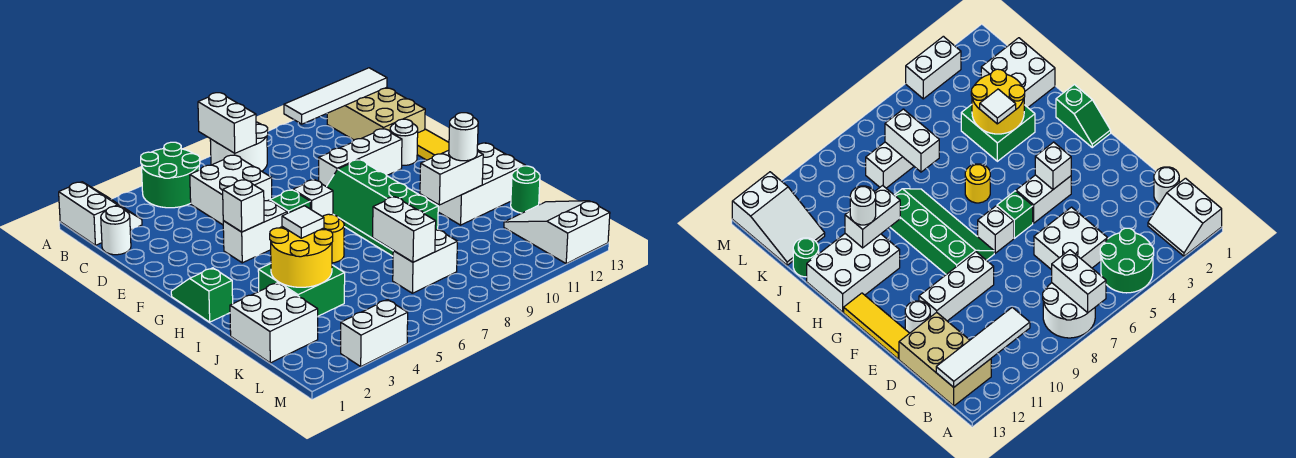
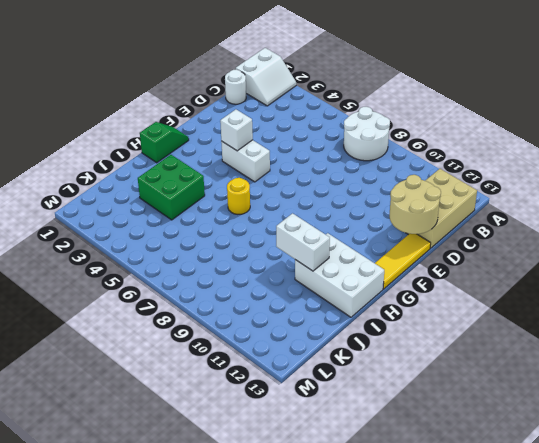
tan 2x2 round brick [389,175,441,234] -> none
none -> green 2x2 round brick [141,142,200,208]
none -> white 2x2 brick [190,155,272,225]
none -> white 1x3 brick [319,129,402,187]
none -> white 1x1 round brick [390,119,418,165]

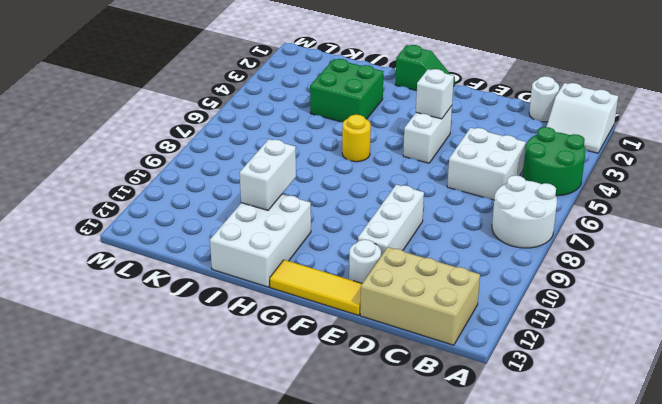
none -> green 1x1 brick [270,190,310,213]
none -> white 1x1 brick [293,180,333,216]
none -> green 2x4 slope [327,160,438,256]
none -> white 2x2 brick [230,283,318,363]

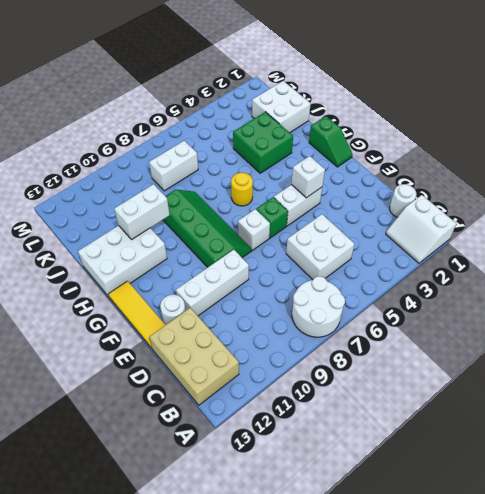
none -> green 2x2 round brick [141,142,200,208]
none -> green 1x1 round brick [511,166,540,213]
none -> white 2x3 slope [504,201,610,264]
none -> white 1x2 brick [341,300,408,366]

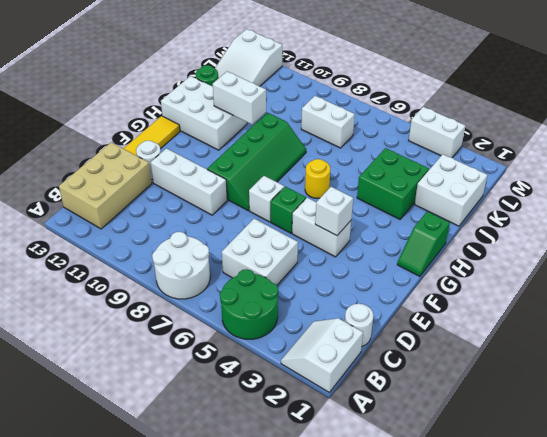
none -> white 1x2 brick [198,93,256,153]
none -> white 1x4 tile [284,68,387,124]
none -> yellow 2x2 round brick [270,227,333,287]
none -> white 1x2 brick [373,197,436,262]

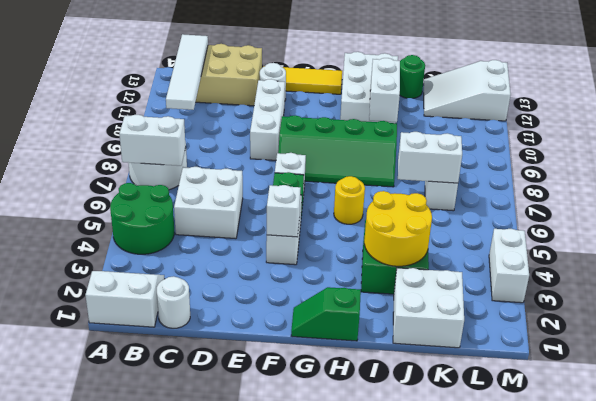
none -> white 1x1 tile [282,206,324,238]
none -> white 1x1 round brick [449,113,478,161]

